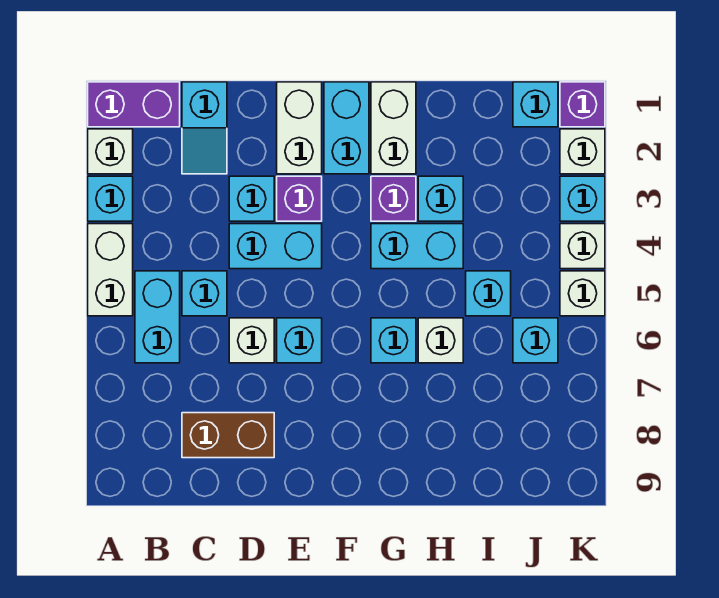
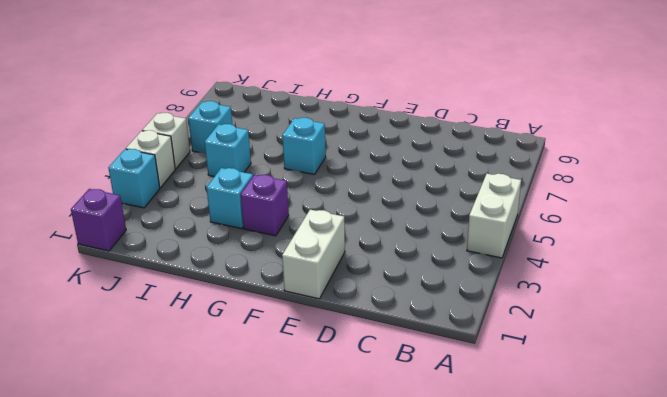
none -> purple 1x2 brick [88,82,180,127]
none -> white 1x1 brick [88,129,133,174]
none -> cyan 1x1 brick [88,176,133,221]

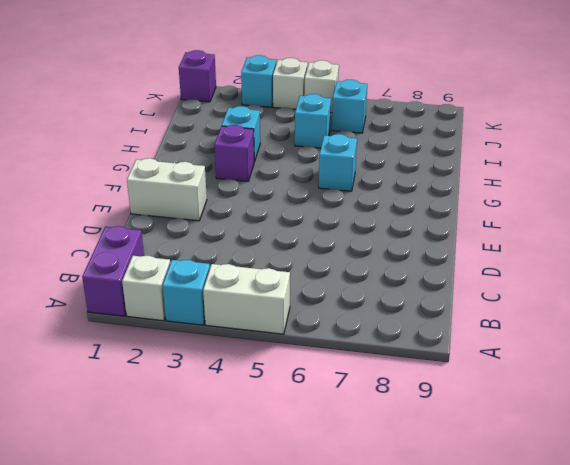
none -> cyan 1x2 brick [135,271,180,363]
none -> cyan 1x2 slope [182,82,227,174]
none -> cyan 1x1 brick [182,271,227,316]

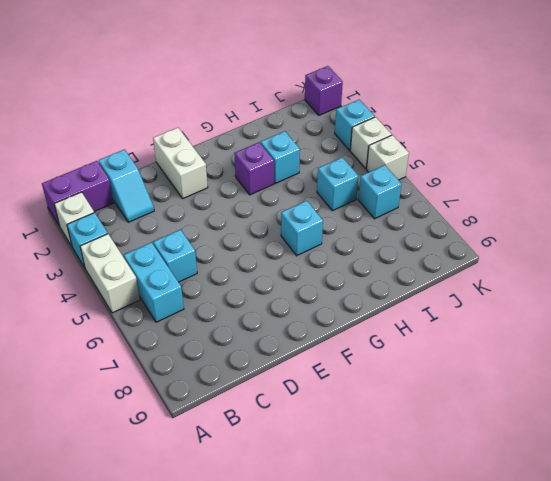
none -> brown 1x2 brick [182,413,274,458]
none -> cyan 1x1 brick [229,176,274,221]
none -> cyan 1x2 brick [229,224,322,269]

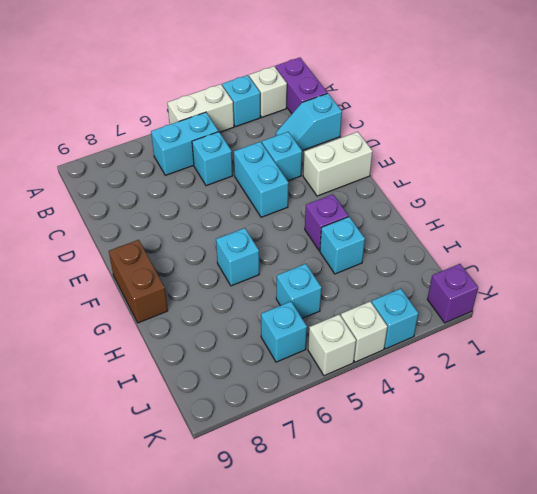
brown 1x2 brick [109,240,168,323] -> brown 1x2 brick moved to [182,413,274,458]
none -> white 1x1 brick [229,318,274,363]
none -> purple 1x1 brick [277,176,322,221]
none -> cyan 1x1 brick [277,318,322,363]

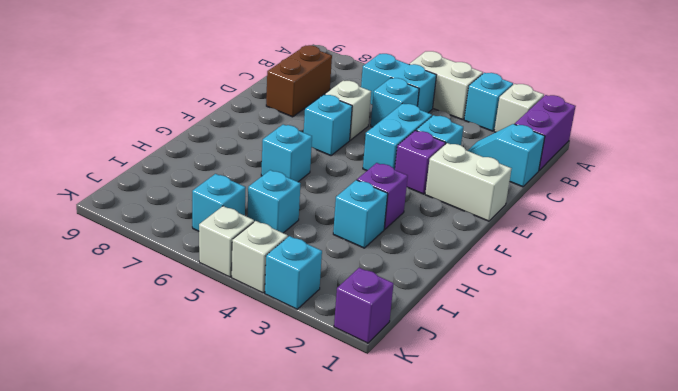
none -> cyan 1x2 brick [324,82,369,174]
none -> white 1x2 brick [371,82,416,174]
none -> cyan 1x2 brick [371,224,463,269]

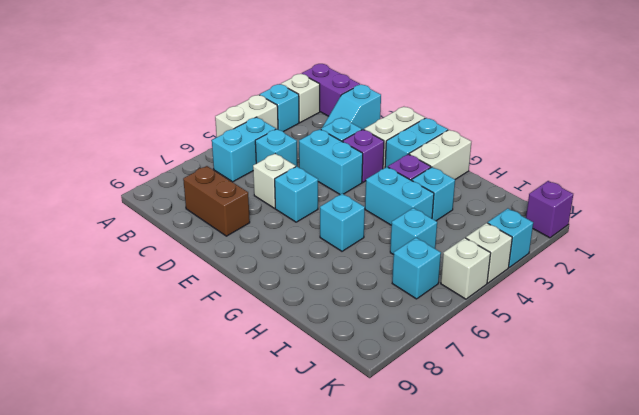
none -> white 1x1 brick [418,318,463,363]
none -> cyan 1x1 brick [513,82,558,127]
none -> white 1x1 brick [560,129,605,174]

